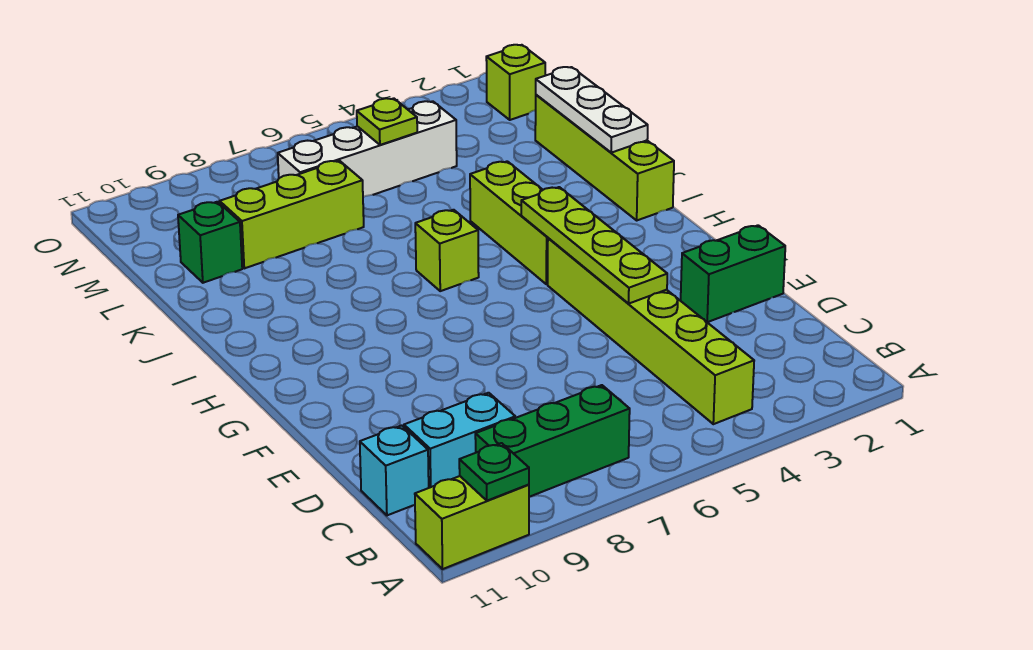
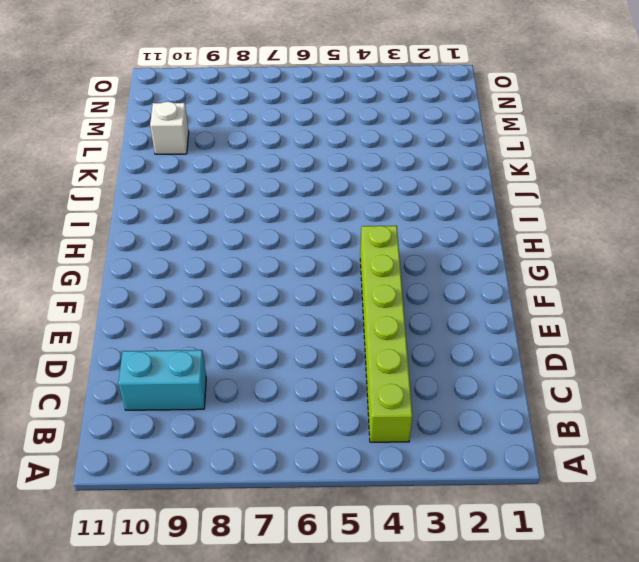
white 1x1 brick [150,102,189,154] -> green 1x1 brick [178,202,242,283]
none -> lime 1x2 brick [415,476,529,569]
none -> green 1x3 brick [475,385,630,497]
none -> cyan 1x1 brick [360,425,429,515]

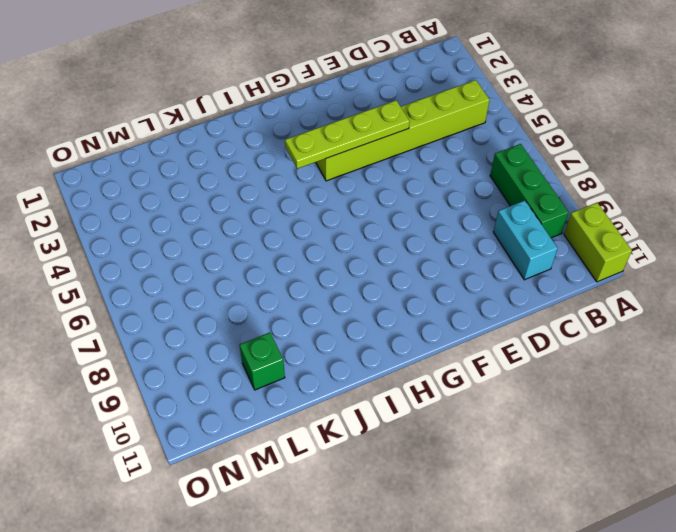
none -> cyan 1x1 brick [360,425,429,515]
none -> green 1x2 brick [681,225,785,322]
none -> lime 1x3 brick [470,161,548,284]

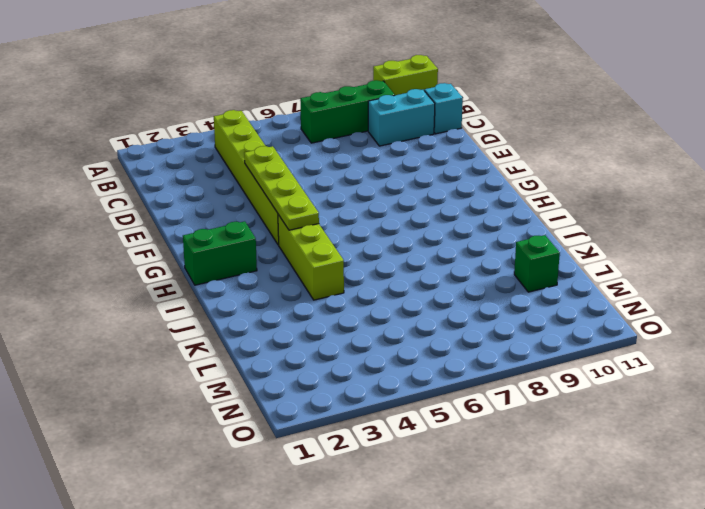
green 1x2 brick [183,221,257,285] -> green 1x2 brick moved to [681,225,785,322]
none -> lime 1x4 brick [535,95,674,220]
none -> lime 1x1 brick [415,210,479,291]
none -> lime 1x3 brick [220,161,364,268]

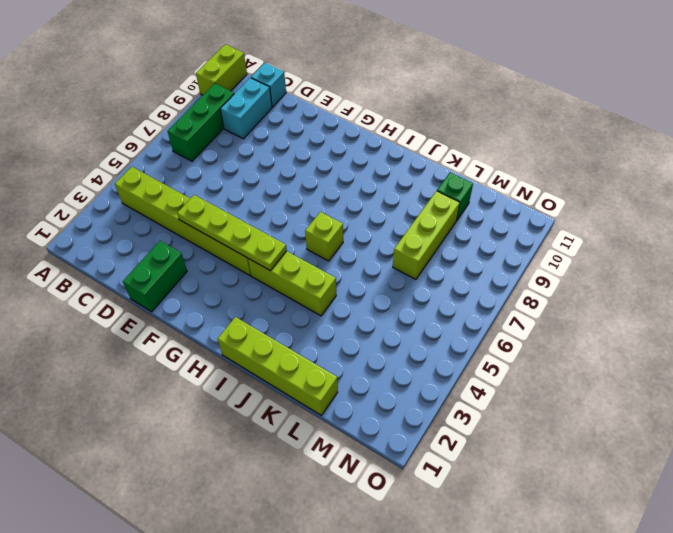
none -> white 1x4 brick [278,101,457,197]
none -> lime 1x1 brick [486,45,545,120]
none -> green 1x1 plate [459,443,529,501]

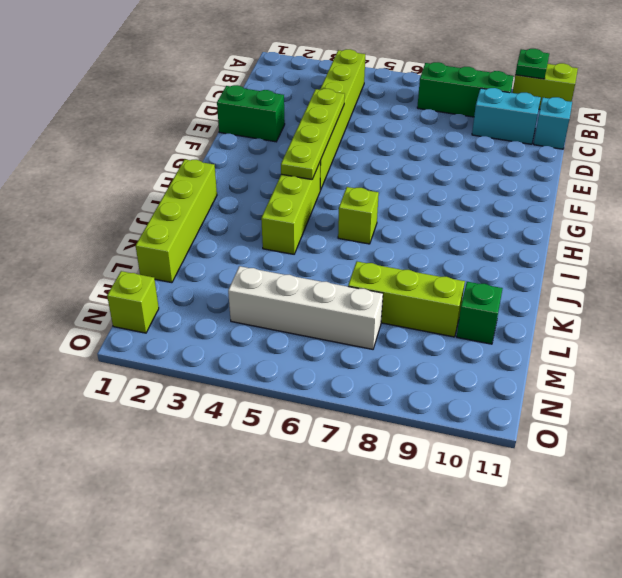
none -> white 1x3 plate [536,67,648,153]
none -> lime 1x1 plate [357,98,417,145]

